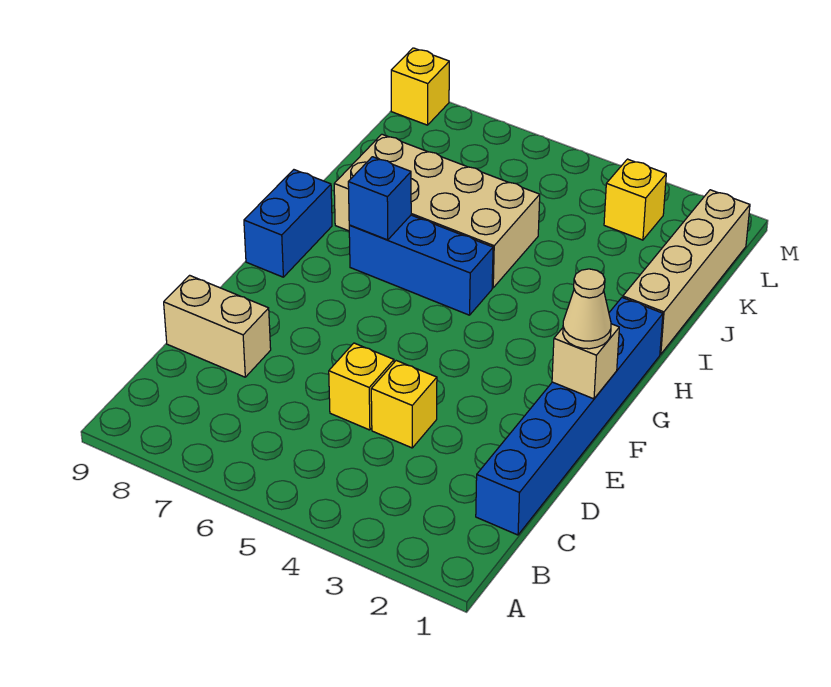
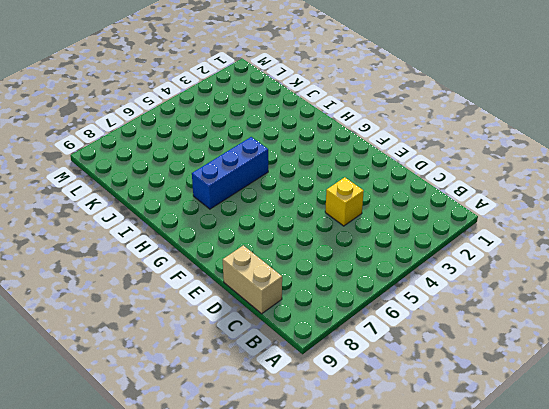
tan 1x2 brick [223,245,282,314] -> tan 1x2 brick turned to [164,275,271,377]
none -> blue 1x6 brick [476,297,663,535]
none -> yellow 1x1 brick [329,343,394,430]
none -> blue 1x2 brick [244,170,332,277]

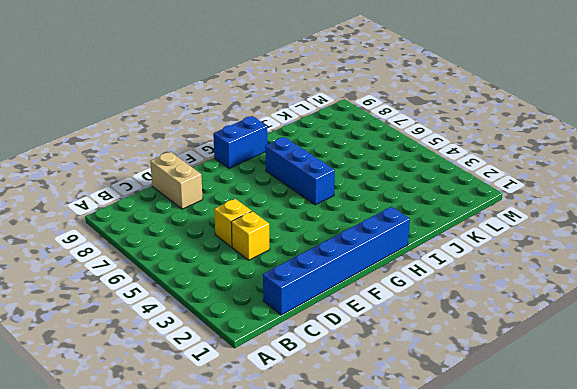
none -> tan 1x4 brick [623,190,750,354]
none -> tan 2x4 brick [334,134,540,288]
none -> yellow 1x1 brick [604,159,666,240]

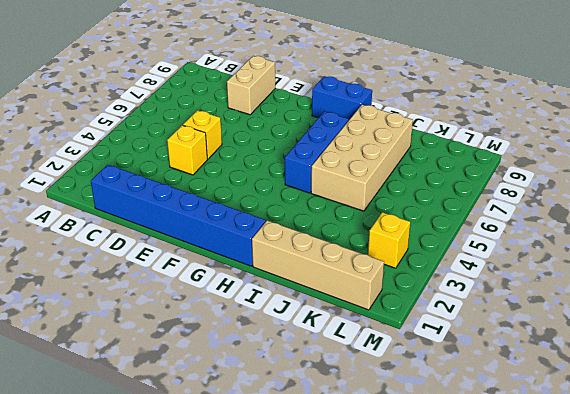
none -> yellow 1x1 brick [391,48,449,125]
none -> tan 1x1 brick [552,324,619,399]
none -> blue 1x1 brick [348,157,411,240]

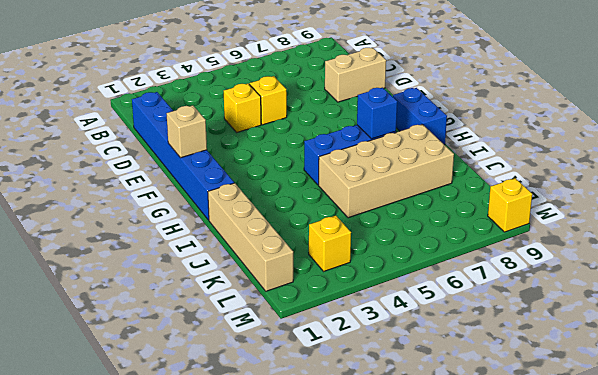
none -> tan 1x1 cone [563,269,611,349]

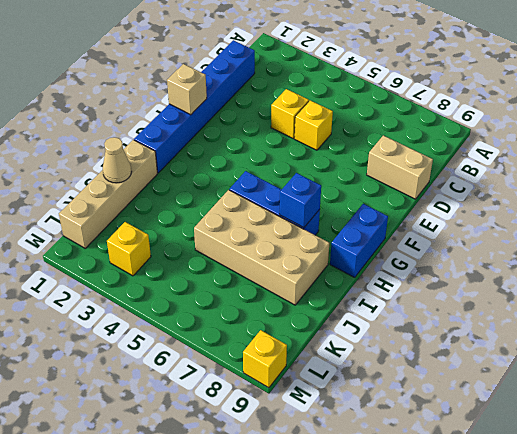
tan 1x1 cone [103,137,132,183] -> tan 1x1 cone moved to [563,269,611,349]

